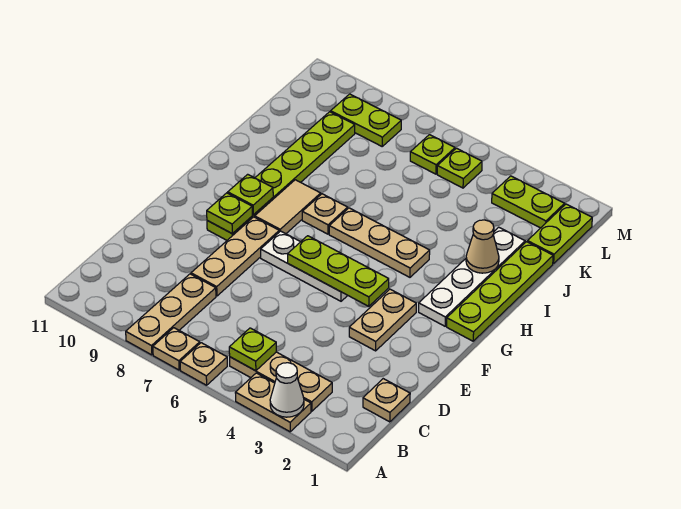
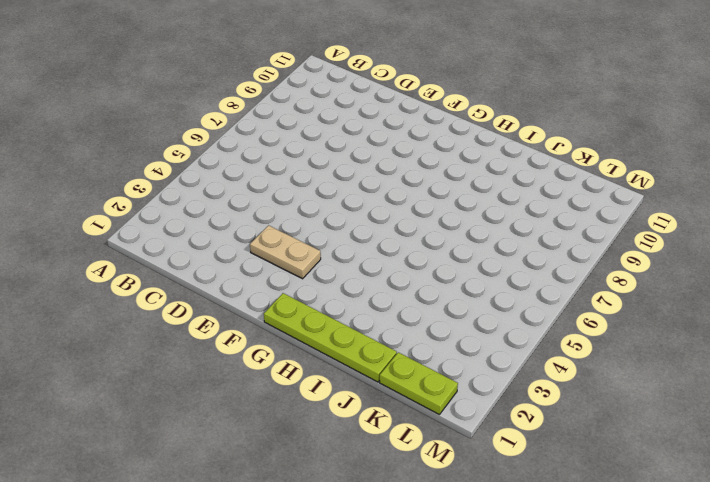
none -> tan 1x2 plate [235,373,311,432]
none -> tan 1x1 plate [180,343,227,385]
none -> tan 1x1 plate [153,328,200,370]

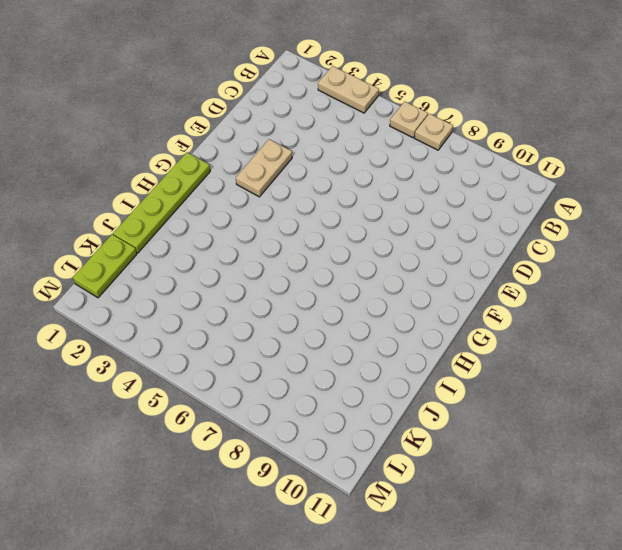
none -> tan 1x3 plate [126,274,216,355]
none -> tan 1x3 plate [230,352,332,411]
none -> tan 1x1 plate [363,379,410,422]

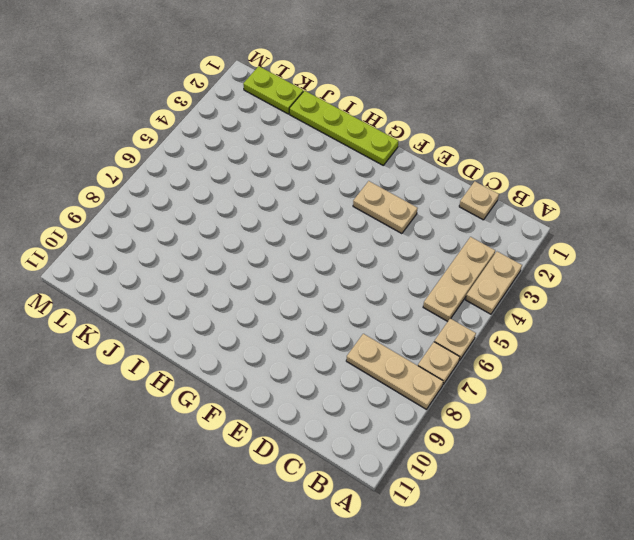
none -> tan 1x3 plate [191,217,279,296]
none -> white 1x3 plate [261,231,348,301]
none -> lime 1x6 plate [207,112,355,240]

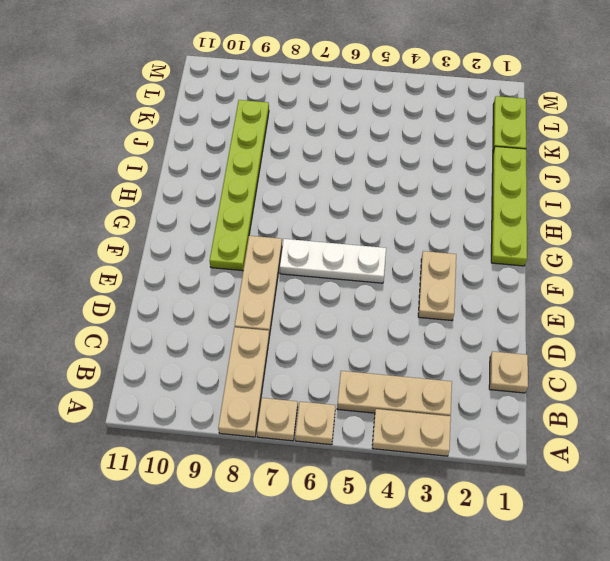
none -> white 1x4 plate [419,227,525,326]
none -> tan 1x2 tile [255,180,321,234]
none -> tan 1x3 plate [329,208,430,277]

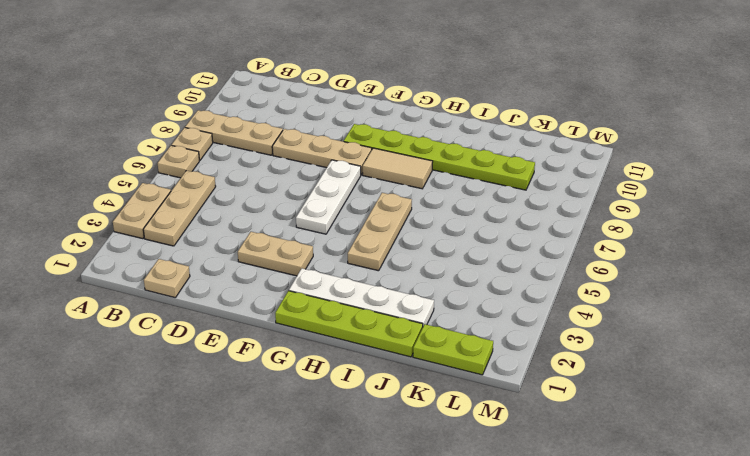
none -> tan 1x1 plate [302,194,348,234]
none -> lime 1x2 plate [492,176,564,228]
none -> lime 1x1 plate [437,148,482,188]

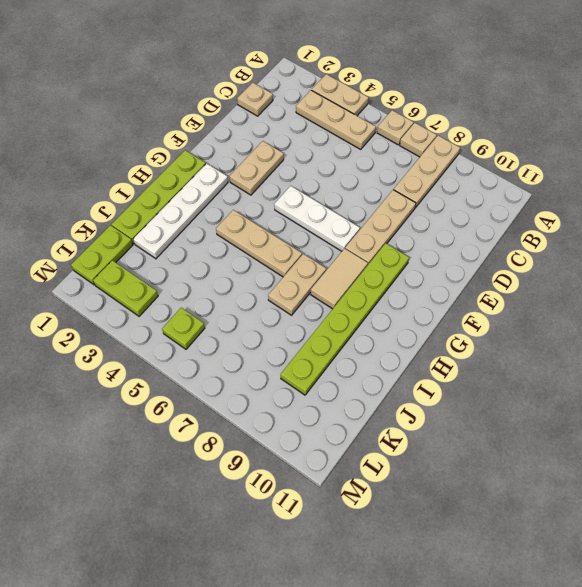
tan 1x2 plate [268,254,326,315] -> tan 1x1 plate [302,194,348,234]
none -> lime 1x1 plate [410,135,455,174]
none -> lime 1x2 plate [331,94,401,146]
none -> white 1x1 cone [270,363,304,417]

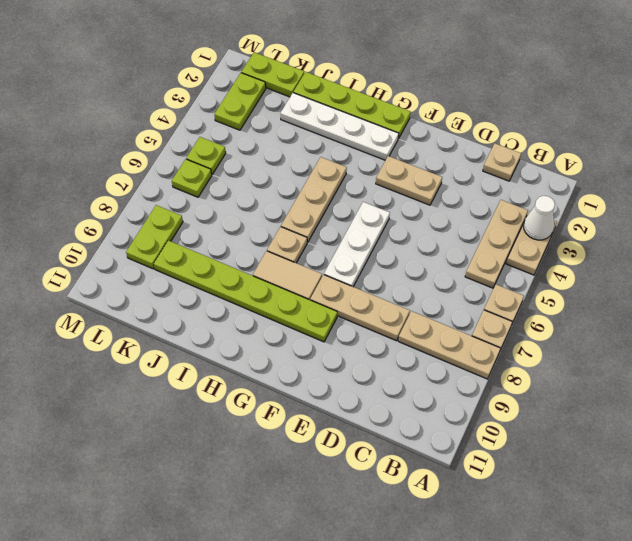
none -> lime 1x1 plate [229,328,276,371]
none -> lime 1x3 plate [288,236,389,306]
none -> lime 1x1 plate [207,193,252,234]

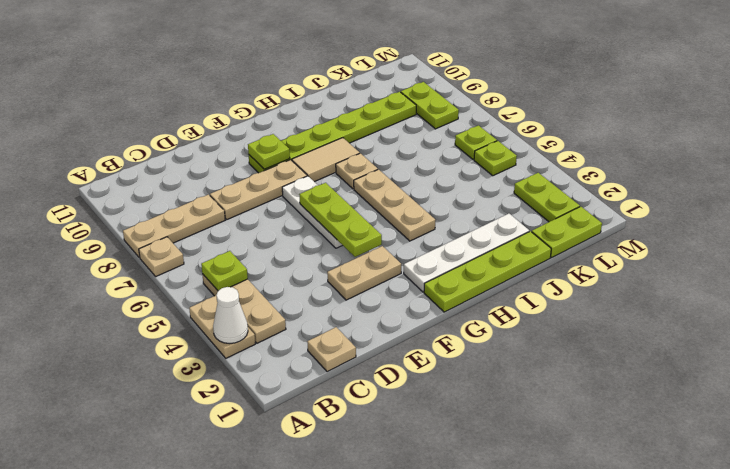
none -> tan 1x1 plate [180,343,227,385]
none -> lime 1x1 plate [228,174,273,215]
none -> tan 1x1 cone [466,220,499,273]

